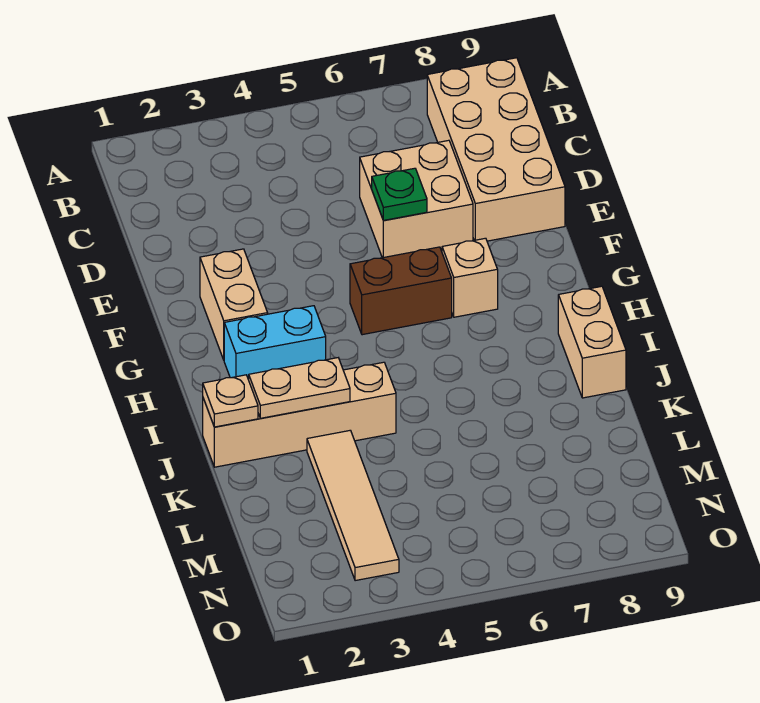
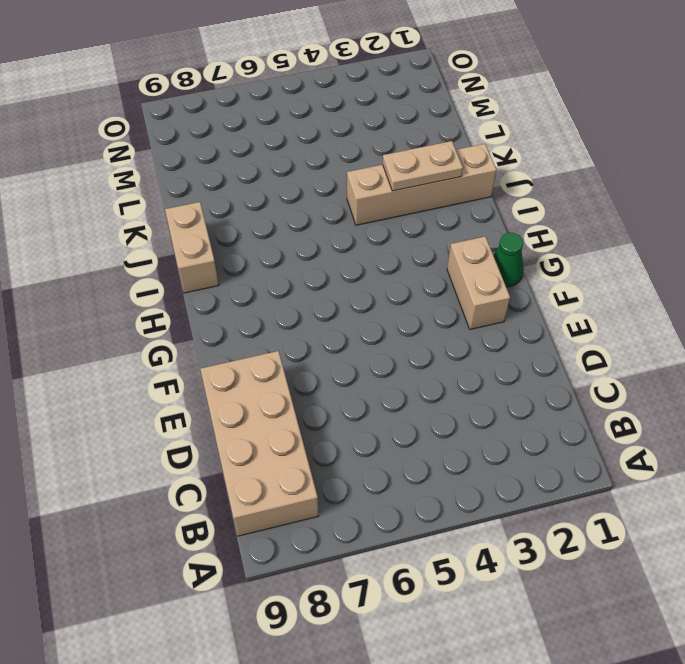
green 1x1 cone [493,233,524,287] -> none
none -> tan 2x2 brick [360,140,473,258]
none -> brown 1x2 brick [350,247,452,335]
none -> tan 1x1 brick [442,238,498,317]

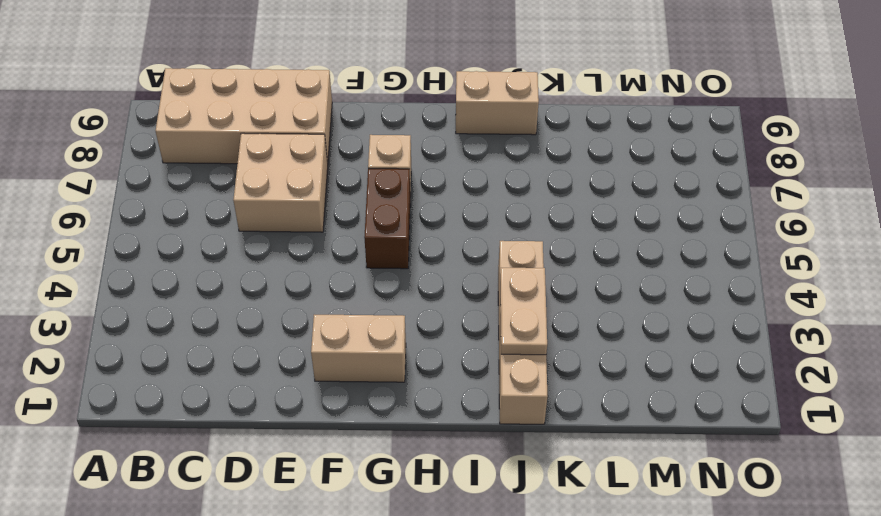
none -> cyan 1x2 brick [224,306,326,380]
none -> tan 1x4 tile [307,430,399,581]
none -> green 1x1 plate [372,168,427,220]

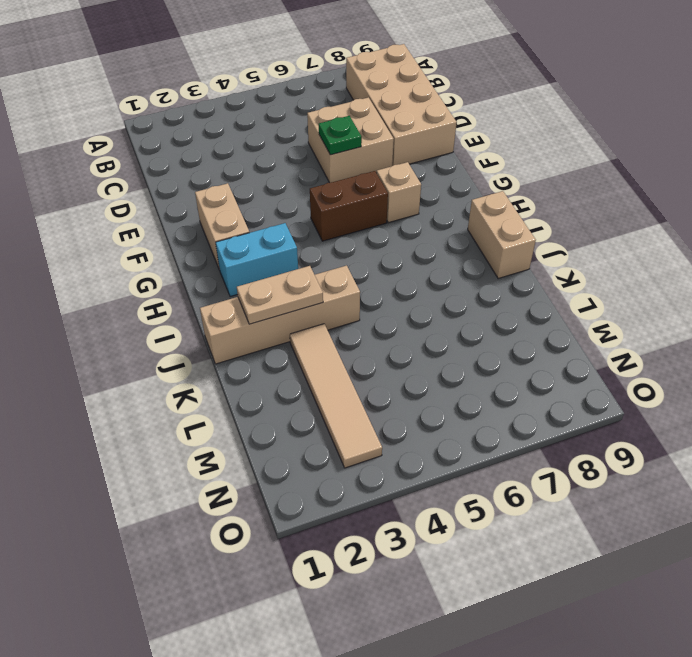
none -> tan 1x1 plate [203,375,258,427]

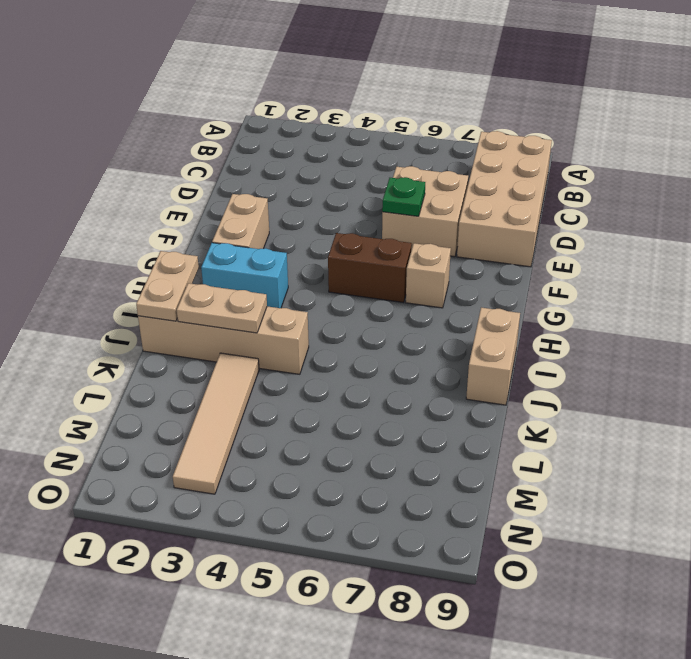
tan 1x2 plate [136,251,199,321] -> tan 1x1 plate [203,375,258,427]

